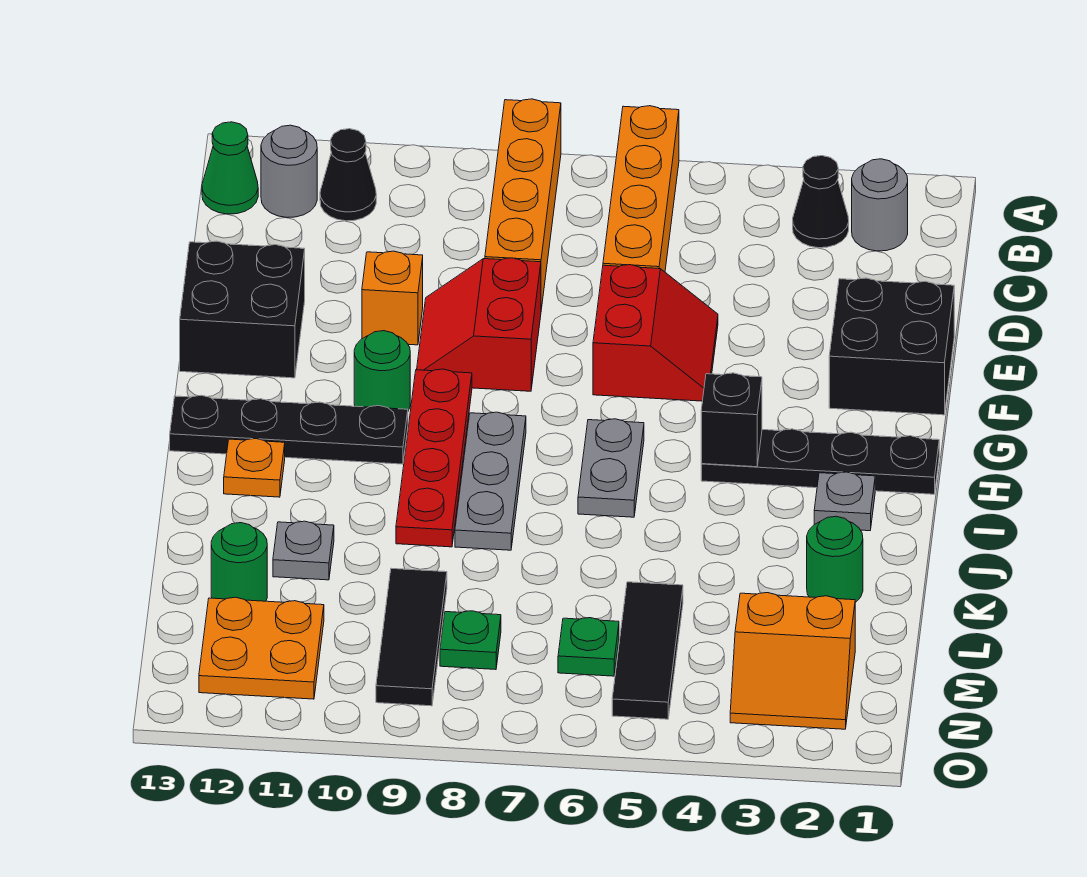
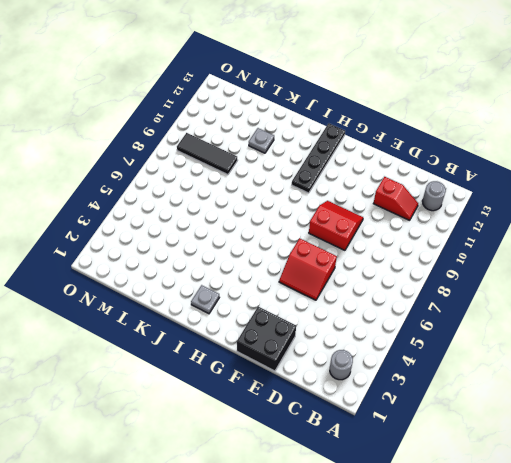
red 1x2 slope [373,177,418,220] -> none
none -> orange 1x4 brick [603,106,679,272]
none -> orange 1x4 brick [485,99,561,309]
none -> black 1x1 cone [793,156,849,248]
none -> black 1x1 cone [320,129,376,221]

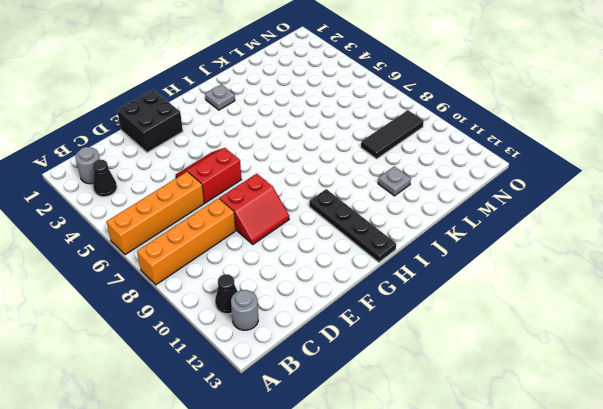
none -> green 1x1 cone [202,122,258,214]
none -> orange 1x1 brick [362,251,423,345]
none -> black 2x2 brick [180,241,305,378]
none -> red 1x4 plate [396,369,472,547]

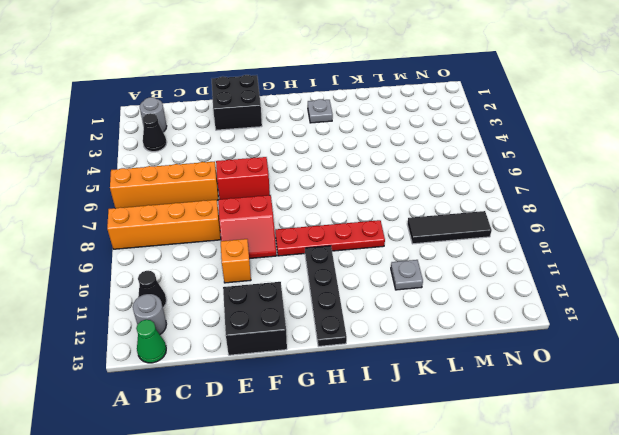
none -> green 1x1 round brick [354,331,410,411]
none -> black 1x4 plate [701,429,939,494]
none -> grey 1x2 plate [578,419,644,517]
none -> grey 1x3 plate [455,412,526,550]

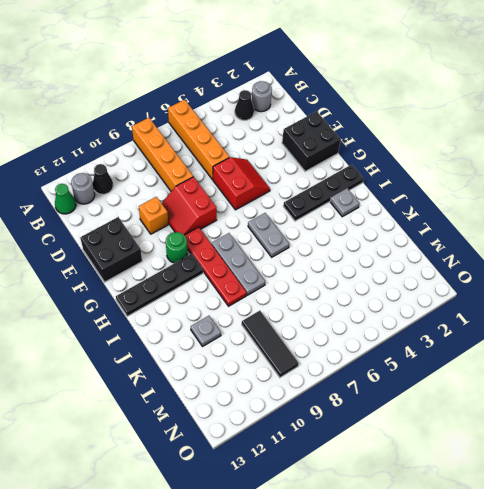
none -> orange 1x1 plate [224,439,285,497]
none -> green 1x1 round brick [807,516,863,603]
none -> black 1x3 tile [612,582,683,719]
none -> green 1x1 round brick [211,523,267,601]

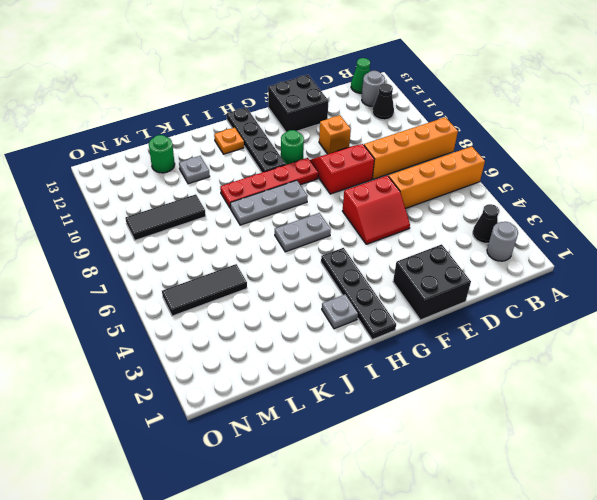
none -> green 1x1 round brick [807,516,863,603]
none -> orange 2x2 slope [730,593,855,729]
none -> green 1x1 plate [558,618,619,676]
none -> green 1x1 plate [440,611,501,670]

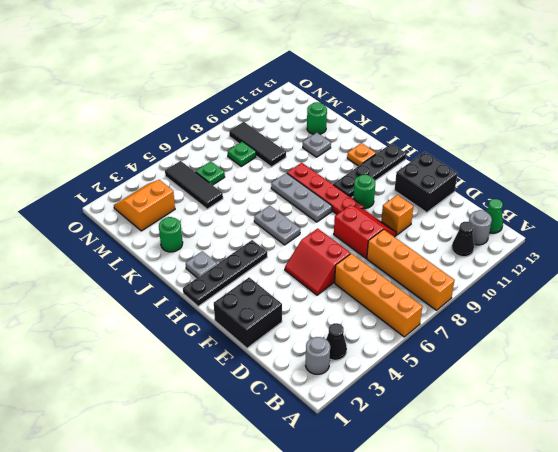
none -> orange 2x2 plate [199,597,324,699]
none -> black 1x1 brick [701,373,762,467]

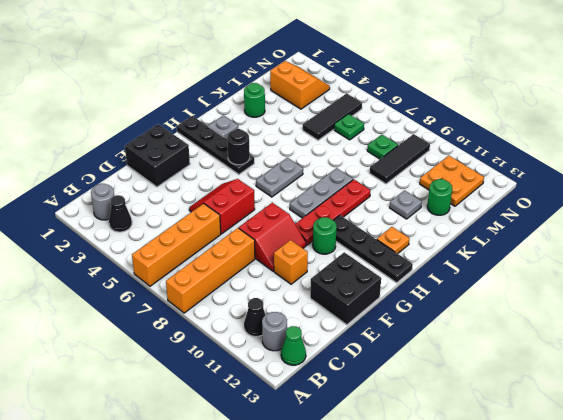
black 1x1 round brick [227,129,250,165] -> black 1x1 brick [701,373,762,467]

